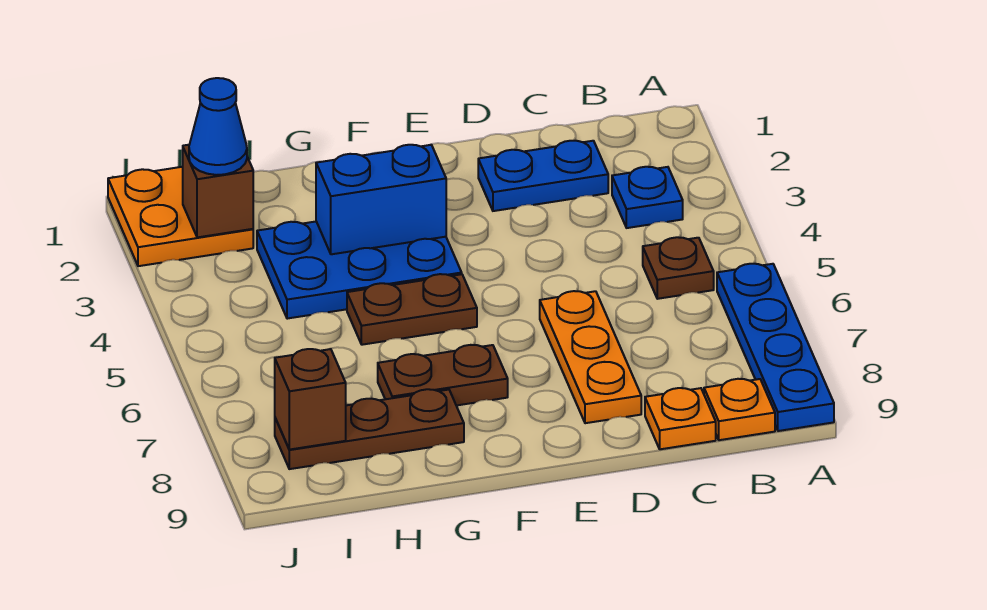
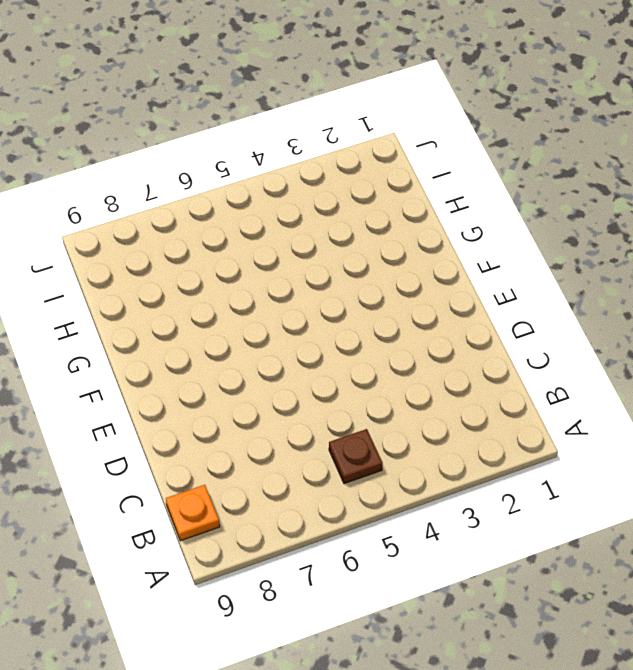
none -> blue 1x4 plate [717,264,834,431]
none -> blue 1x1 plate [612,167,683,228]
none -> blue 1x2 plate [478,141,608,211]

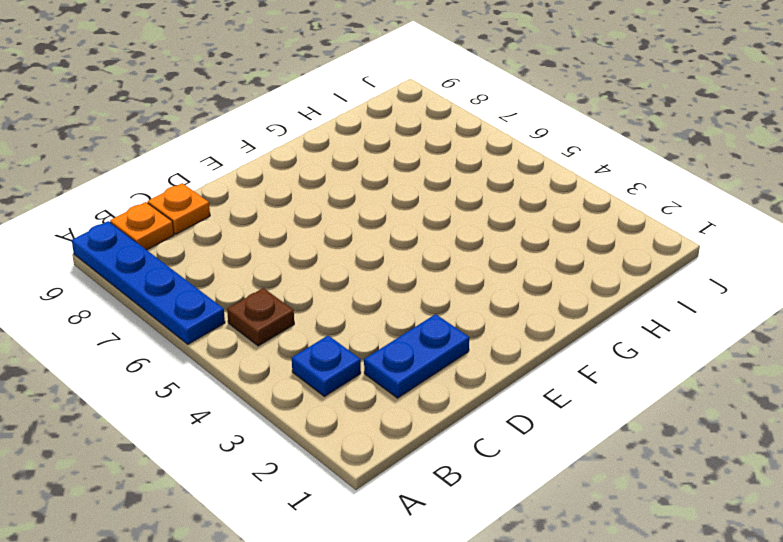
none -> orange 1x3 plate [540,291,641,423]
none -> blue 2x3 plate [257,222,462,319]
none -> brown 1x2 plate [347,274,477,345]

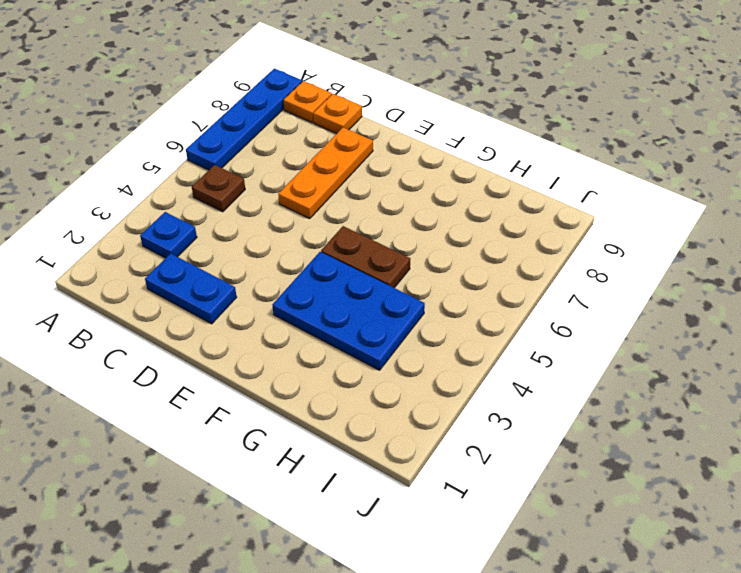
none -> brown 1x2 plate [378,345,508,406]
none -> brown 1x3 plate [275,389,464,469]
none -> orange 2x2 plate [108,167,253,266]

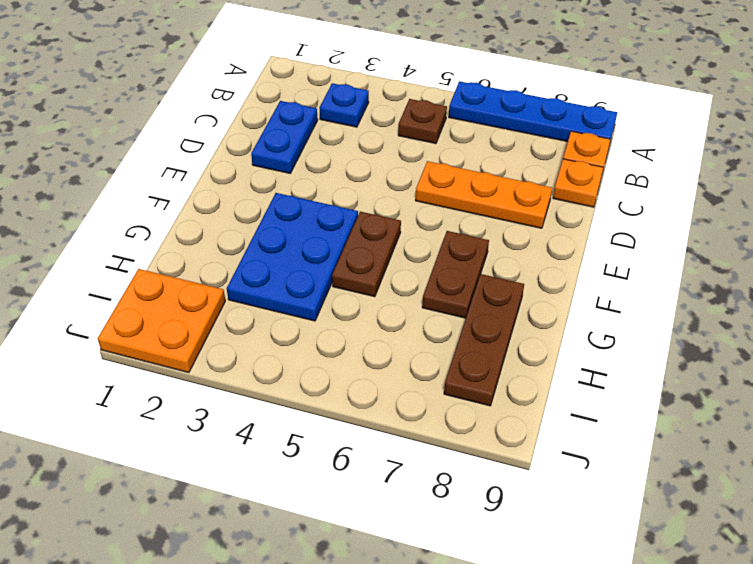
none -> blue 1x2 brick [316,145,446,254]
none -> brown 1x1 brick [183,145,253,237]
none -> brown 1x1 brick [275,349,346,450]

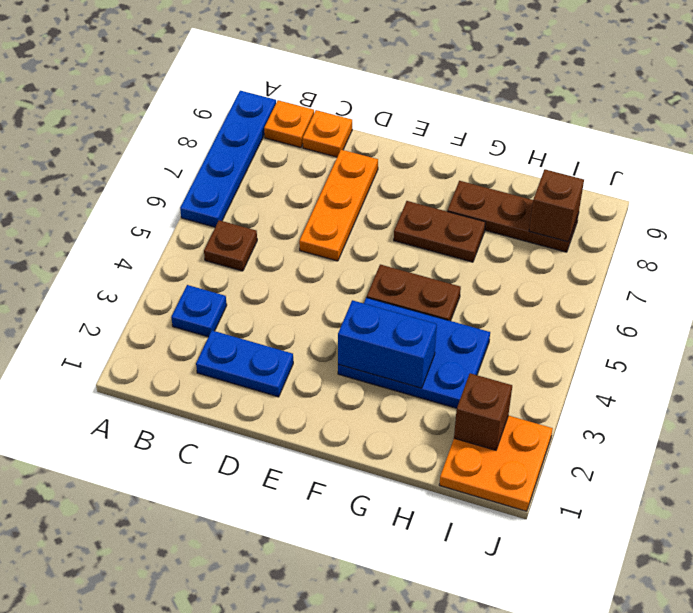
none -> blue 1x1 cone [189,78,247,175]

